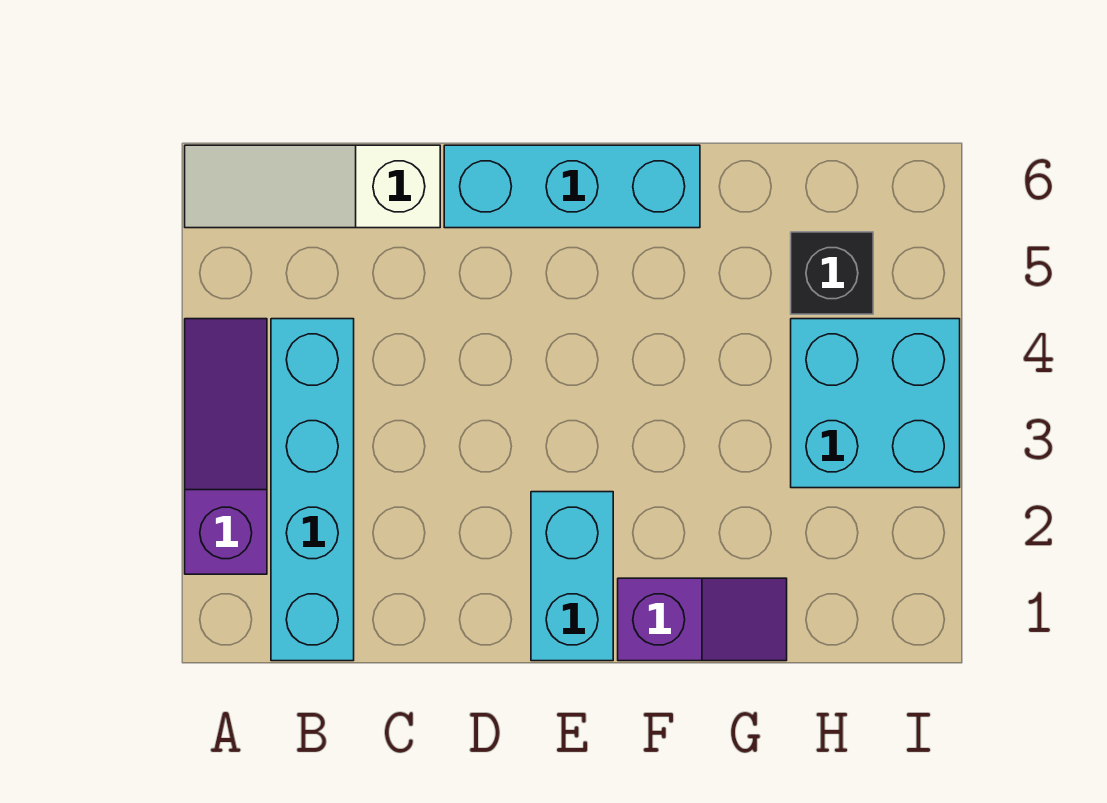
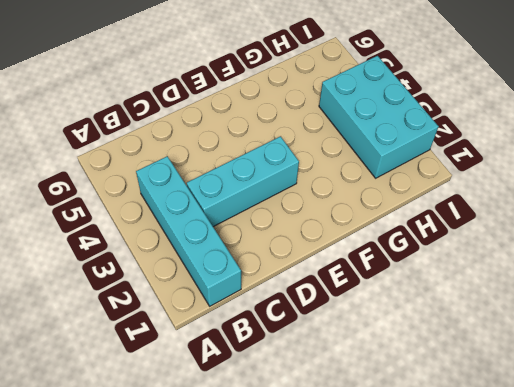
cyan 1x3 brick [187,136,299,227] -> cyan 1x3 brick moved to [444,145,700,228]
cyan 2x3 brick [319,56,439,178] -> cyan 2x2 brick [791,319,960,488]
none -> purple 1x3 slope [185,319,267,574]
none -> white 1x3 slope [185,145,440,228]

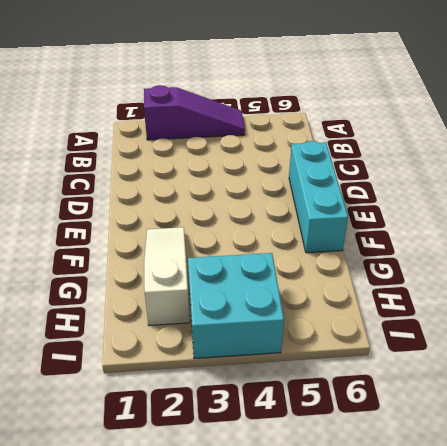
white 1x3 slope [144,227,190,326] -> white 1x3 slope moved to [185,145,440,228]
none -> cyan 1x4 brick [271,319,354,661]
none -> cyan 1x2 brick [531,492,613,661]

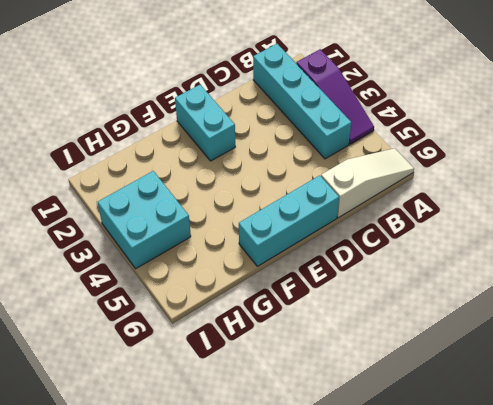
none -> purple 1x2 slope [618,578,787,661]
none -> black 1x1 brick [791,232,873,314]

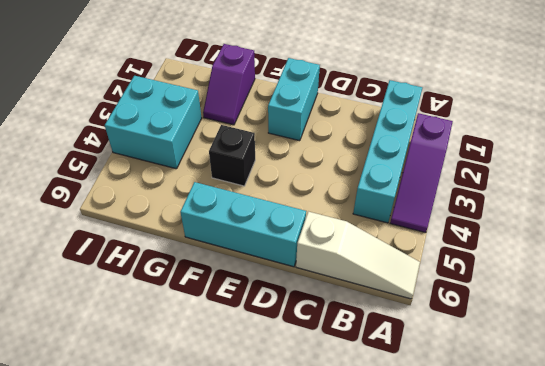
black 1x1 brick [209,125,255,186] -> black 1x1 brick moved to [791,232,873,314]
purple 1x2 slope [203,44,255,125] -> purple 1x2 slope turned to [618,578,787,661]

